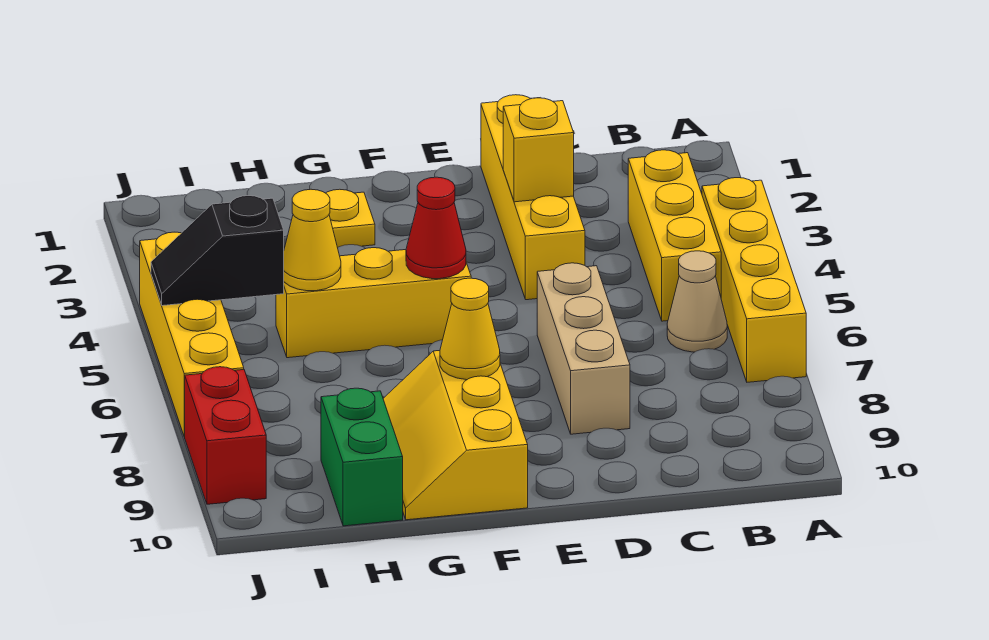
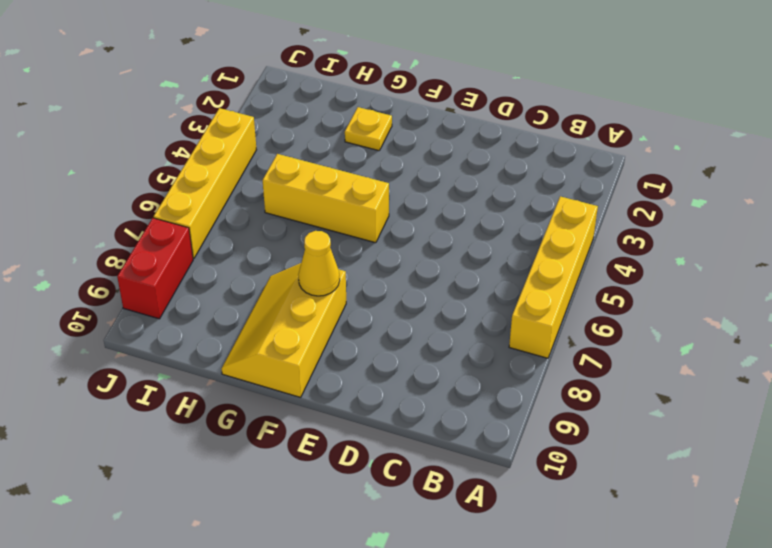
none -> yellow 1x3 brick [628,150,721,321]
none -> tan 1x1 cone [667,251,727,352]
none -> yellow 1x4 brick [481,95,585,300]

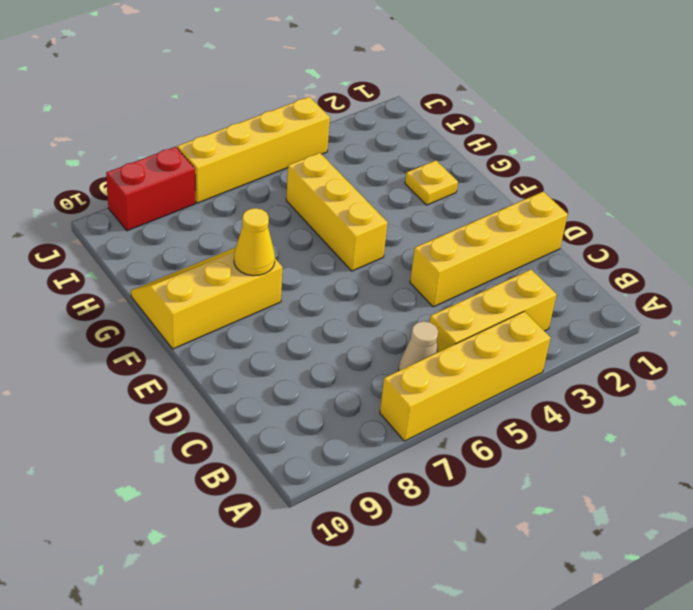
none -> tan 1x3 brick [537,263,630,434]
none -> green 1x2 brick [321,388,403,526]
none -> yellow 1x1 brick [503,98,574,202]

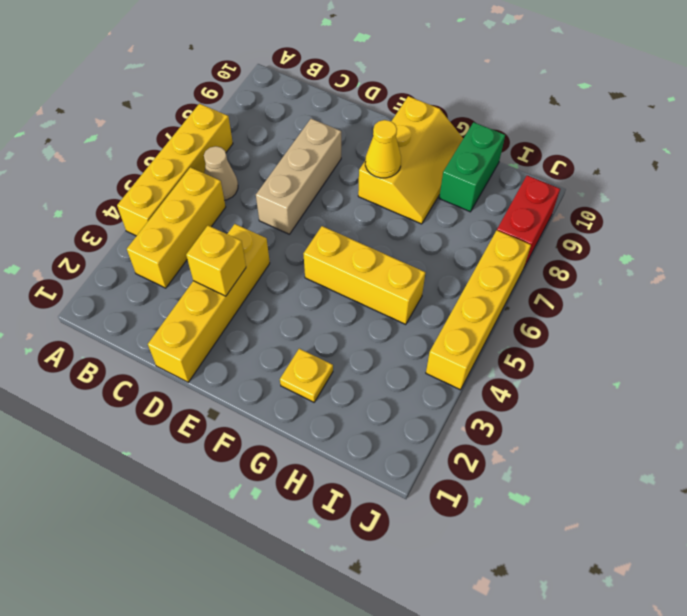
none -> red 1x1 cone [406,177,466,279]
none -> yellow 1x1 cone [284,189,341,291]
none -> black 1x2 slope [151,196,284,306]

